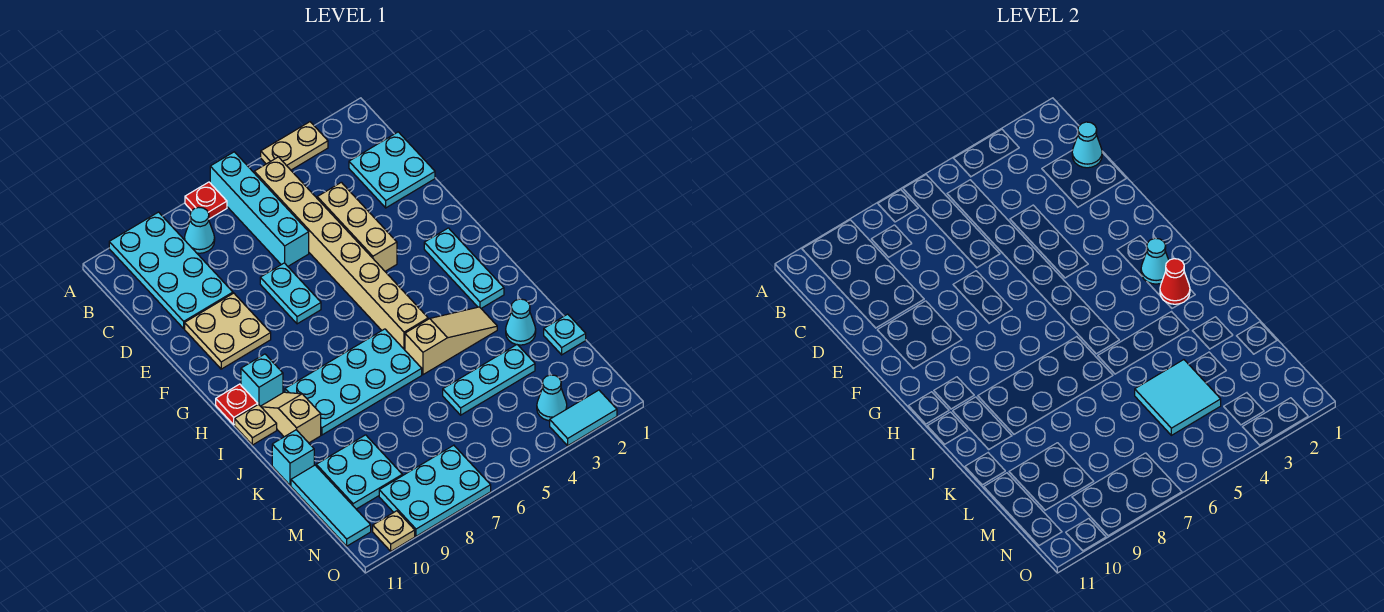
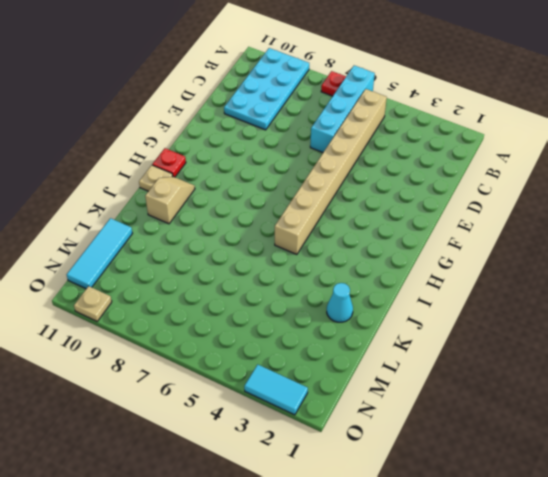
none -> tan 1x2 plate [261,122,328,170]
none -> cyan 1x1 cone [185,207,215,253]
none -> cyan 2x2 plate [349,132,435,208]
none -> tan 1x3 brick [317,182,397,271]

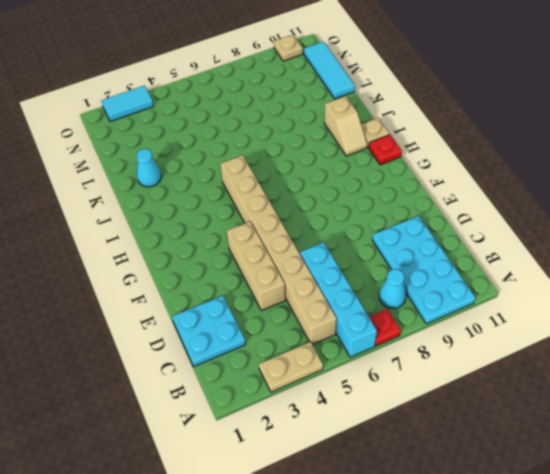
none -> cyan 1x2 plate [260,263,321,324]
none -> tan 2x2 plate [185,293,271,369]
none -> cyan 1x3 plate [424,228,504,308]
none -> cyan 1x1 brick [241,354,283,406]

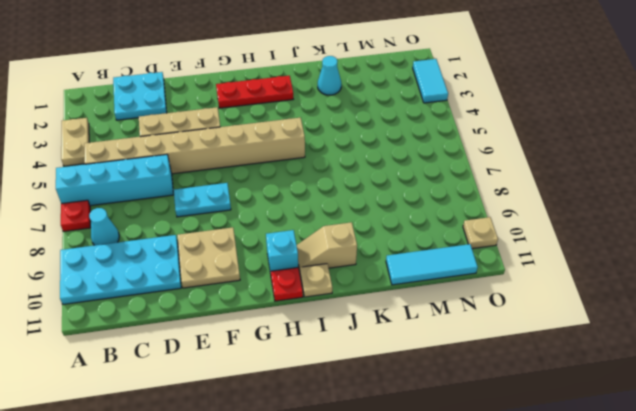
red 1x3 plate [216,76,293,108] -> cyan 1x3 plate [424,228,504,308]
none -> cyan 2x4 plate [285,329,422,435]
none -> tan 1x3 slope [405,307,497,375]
none -> cyan 1x1 brick [272,430,314,485]
none -> cyan 1x1 plate [544,314,586,355]

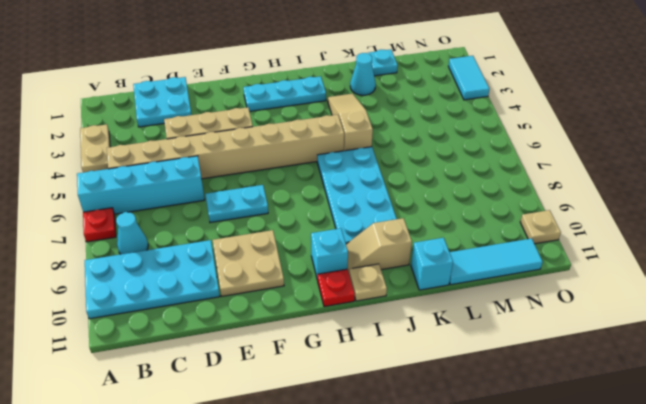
none -> cyan 1x3 plate [443,345,535,415]
none -> cyan 2x2 plate [316,435,402,509]
none -> cyan 1x1 cone [537,375,567,421]
none -> cyan 2x3 plate [379,445,491,536]

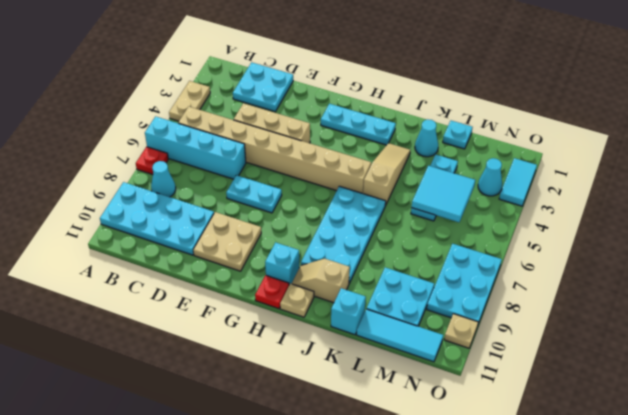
none -> cyan 1x1 cone [1072,122,1102,168]
none -> cyan 1x1 cone [1141,238,1169,284]
none -> red 1x1 cone [1160,259,1190,304]

